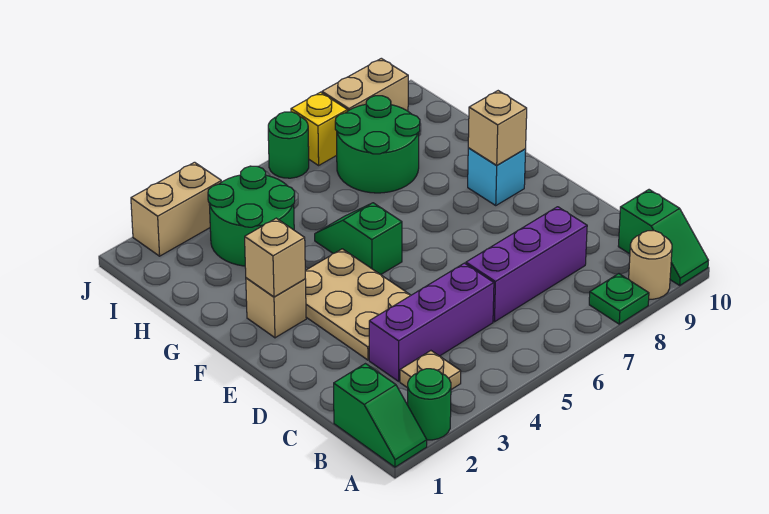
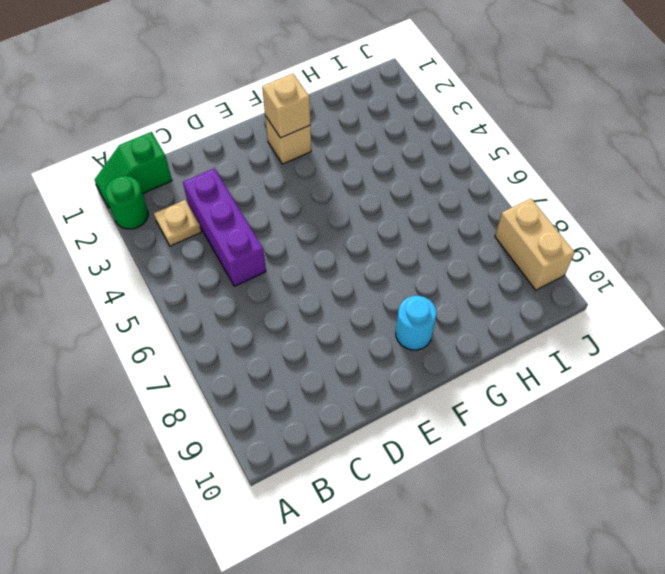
cyan 1x1 round brick [396,296,437,350] -> cyan 1x1 brick [468,148,526,205]
none -> green 1x1 plate [589,274,649,324]
none -> tan 1x1 round brick [629,231,672,299]
none -> green 1x2 slope [618,190,708,285]

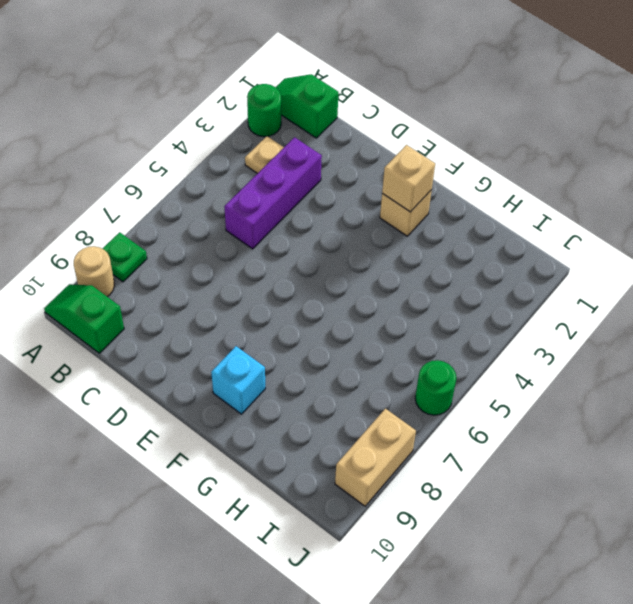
none -> purple 1x3 brick [466,207,587,322]
none -> tan 2x3 plate [305,249,411,360]
none -> green 1x2 slope [315,203,402,275]

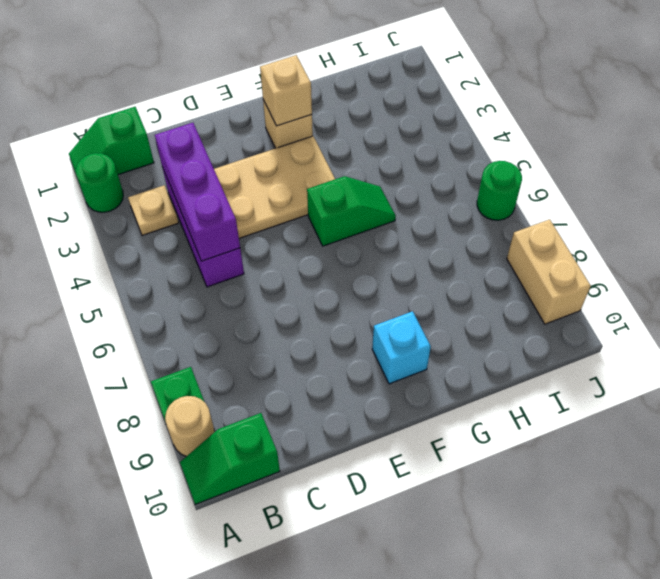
purple 1x3 brick [155,123,240,261] -> purple 1x3 brick moved to [466,207,587,322]
none -> green 2x2 round brick [208,166,295,266]
none -> green 2x2 round brick [335,96,420,193]
none -> tan 1x2 brick [131,162,221,256]

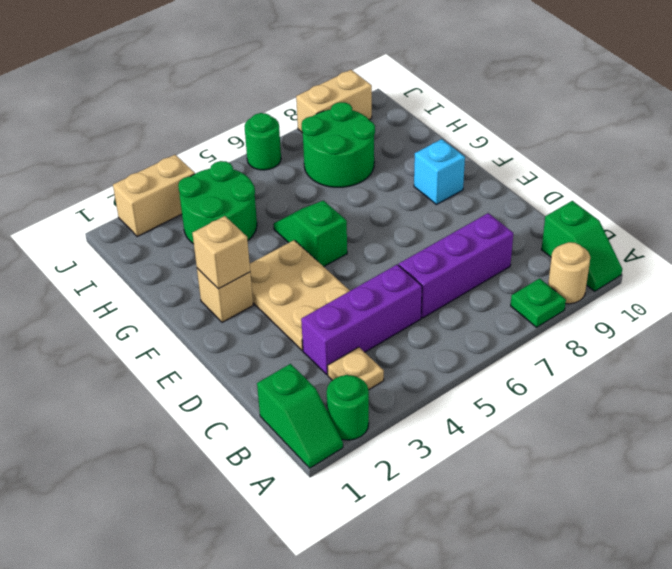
none -> yellow 1x1 brick [291,92,348,165]
none -> tan 1x1 brick [468,91,527,165]

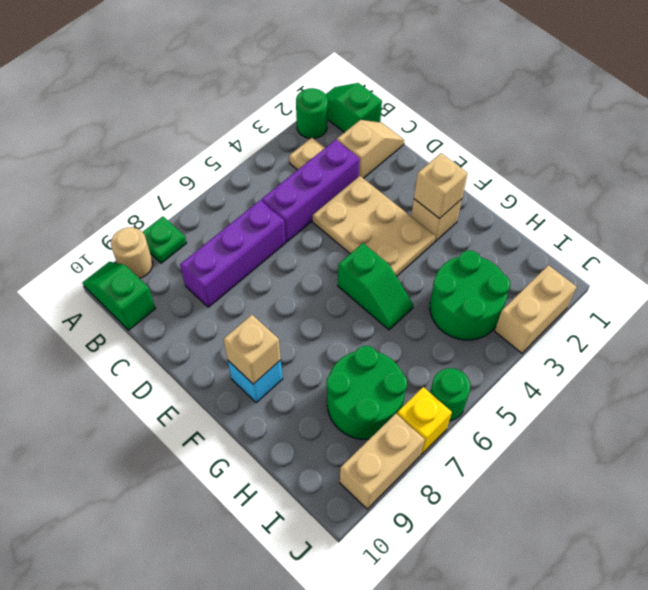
tan 1x2 slope [337,120,404,178] -> none

